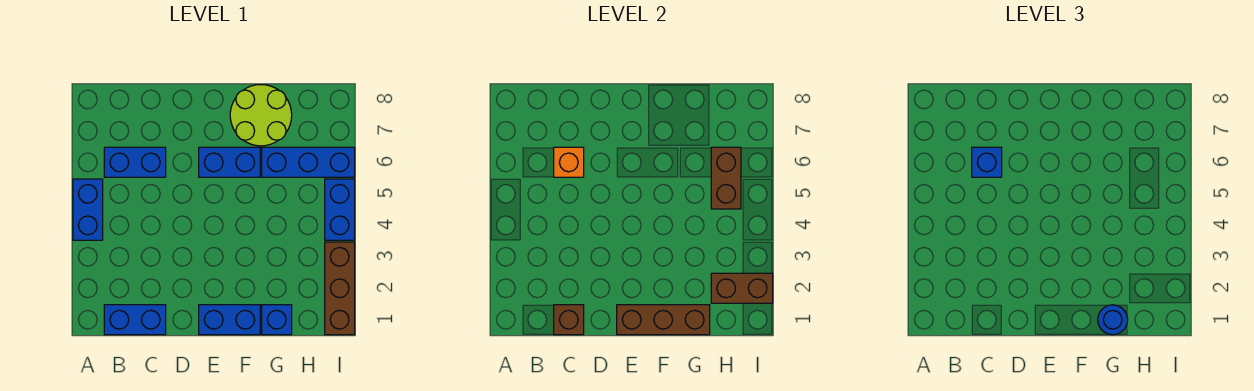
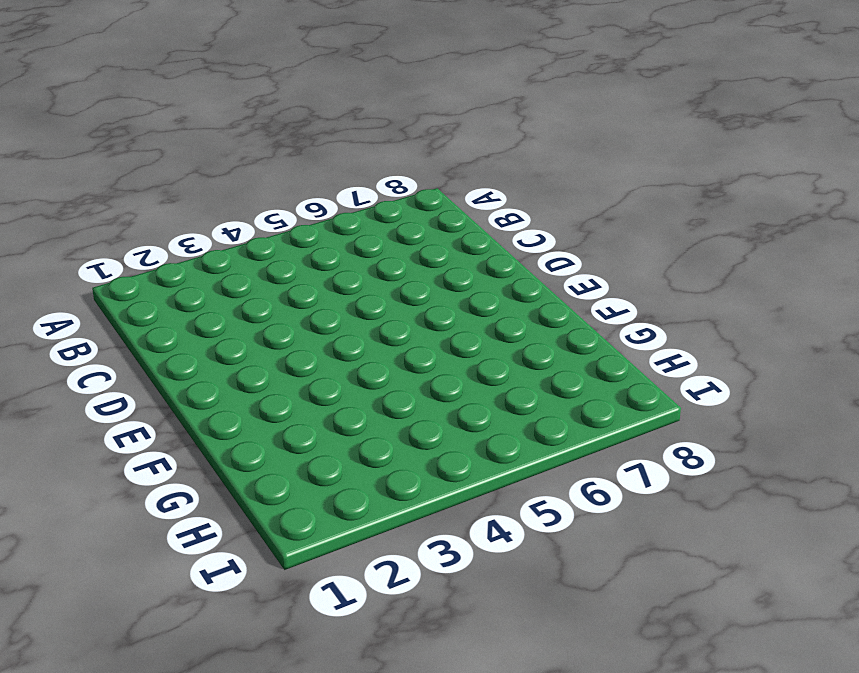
none -> blue 1x2 brick [73,179,103,240]
none -> blue 1x2 brick [104,305,166,335]
none -> blue 1x2 brick [104,147,166,177]

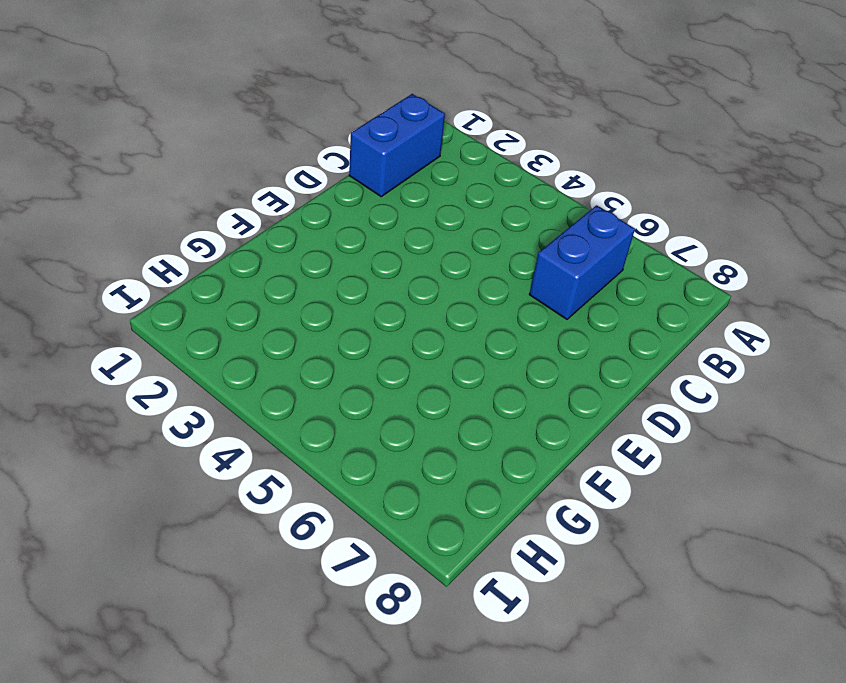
none -> blue 1x2 brick [73,179,103,240]
none -> blue 1x2 brick [199,305,260,335]
none -> blue 1x2 brick [199,147,260,177]

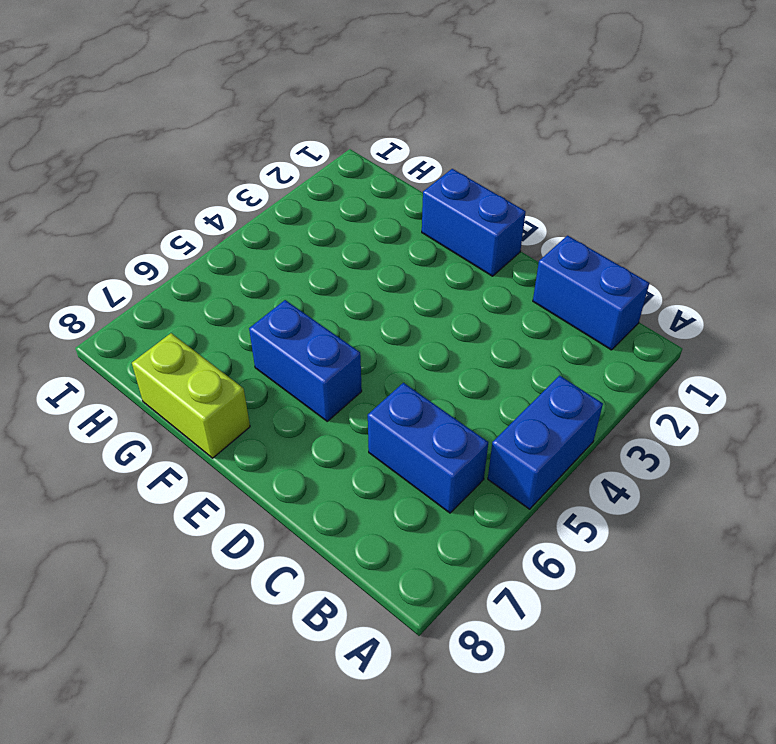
lime 1x2 brick [132,333,250,458] -> lime 2x2 round brick [230,85,292,146]
none -> blue 1x1 brick [262,305,292,335]
none -> blue 1x3 brick [262,147,355,177]
none -> brown 1x3 brick [325,242,355,335]

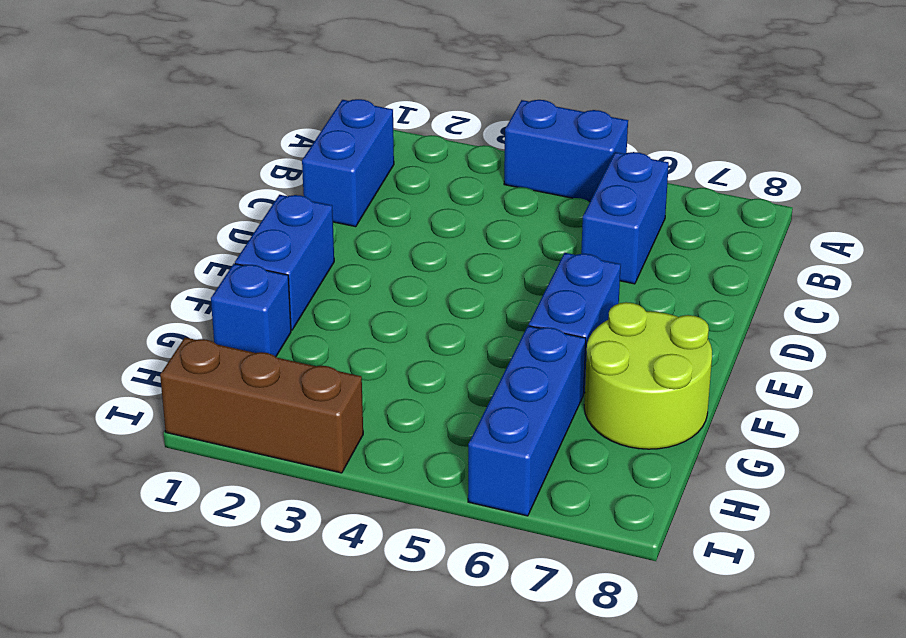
none -> blue 1x2 brick [325,179,355,240]
none -> brown 1x1 brick [554,305,584,335]
none -> orange 1x1 brick [554,147,584,177]

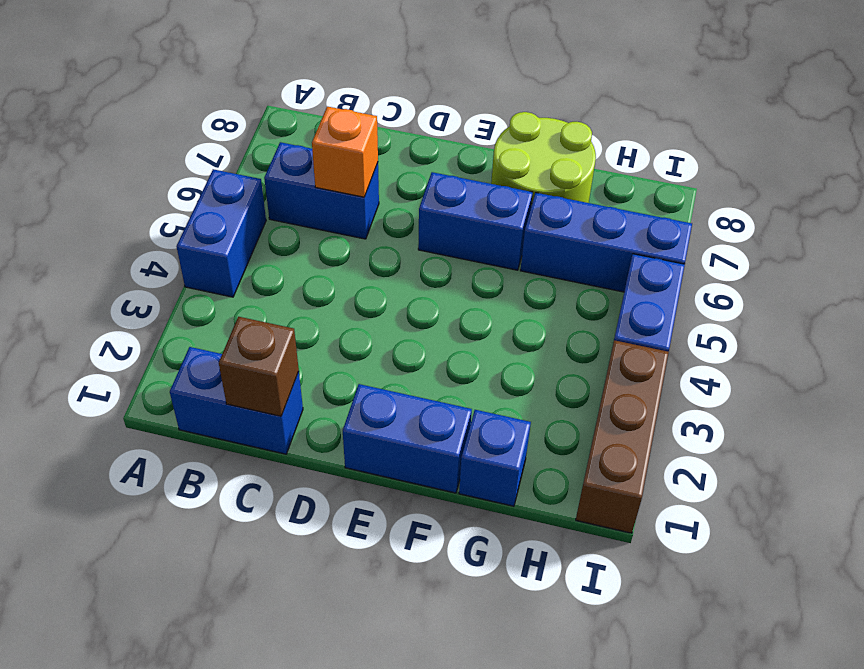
none -> brown 1x3 brick [617,305,710,335]
none -> brown 1x2 brick [711,273,773,303]
none -> brown 1x2 brick [711,147,741,209]

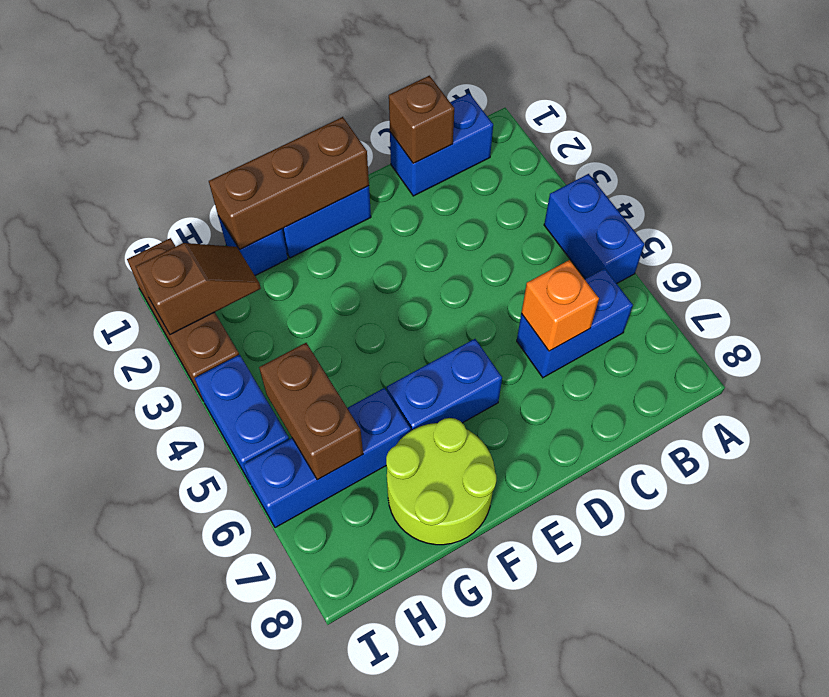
brown 1x2 slope [136,243,261,335] -> brown 1x2 brick [711,273,773,303]
none -> blue 1x1 brick [972,147,1002,177]
none -> blue 1x1 round brick [1098,305,1128,335]

